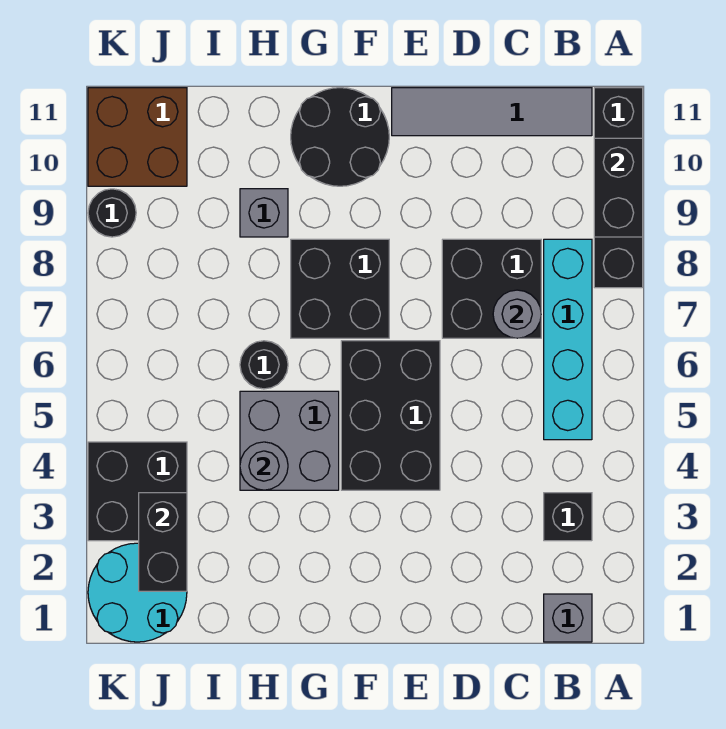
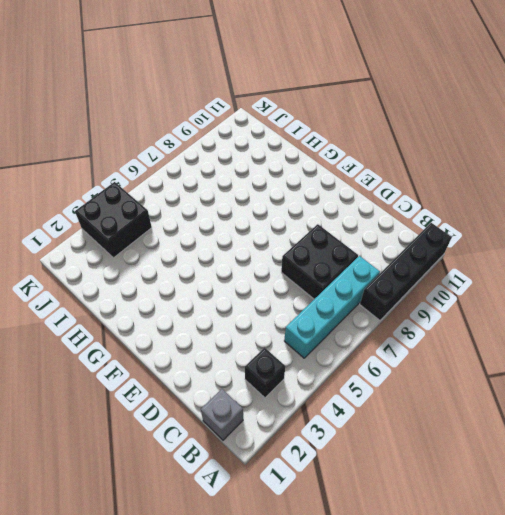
none -> grey 1x4 tile [392,88,592,136]
none -> black 2x3 brick [341,341,440,490]
none -> black 2x2 brick [291,239,389,338]

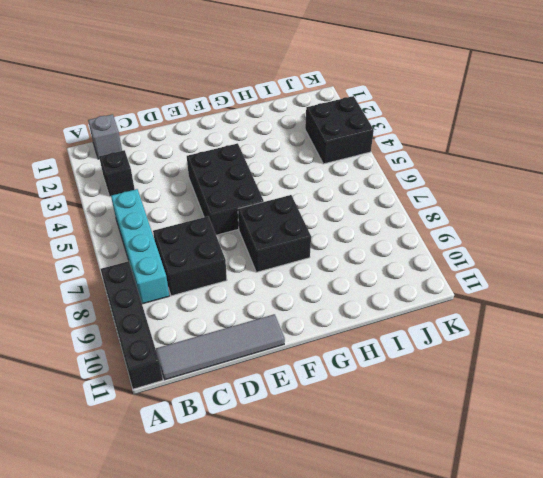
none -> black 2x2 round brick [291,88,389,186]
none -> grey 2x2 brick [240,391,339,490]
none -> black 1x1 round brick [240,341,288,389]

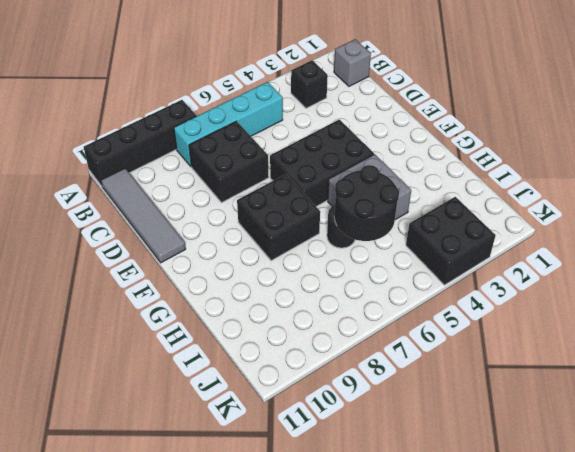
black 2x2 round brick [334,165,399,241] -> black 2x2 round brick moved to [291,88,389,186]
none -> grey 1x1 brick [240,189,288,237]
none -> cyan 2x2 round brick [88,543,187,642]
none -> brown 2x2 brick [88,88,187,186]

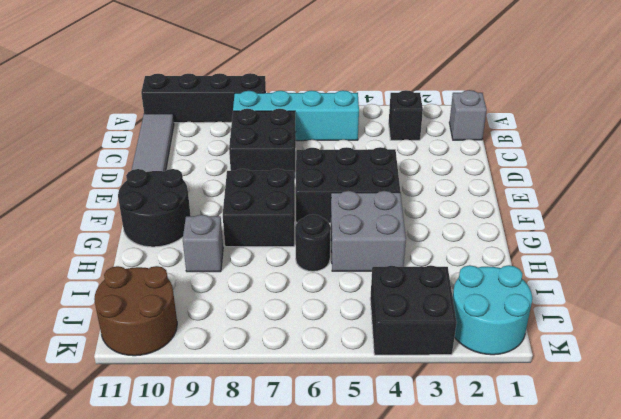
brown 2x2 round brick [94,266,177,356] -> brown 2x2 brick [88,88,187,186]
none -> black 1x1 round brick [88,189,136,237]
none -> black 1x2 brick [594,138,643,237]
none -> grey 1x1 round brick [493,290,541,338]

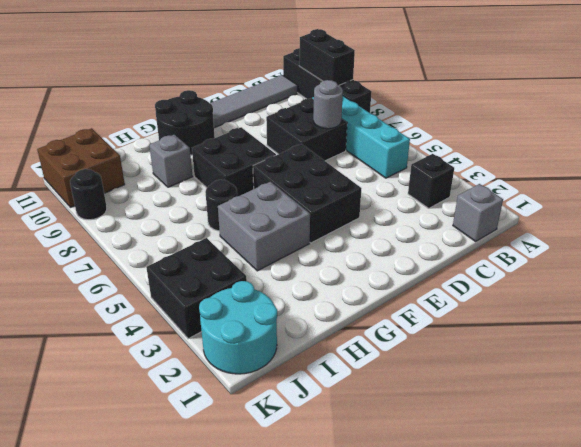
none -> grey 1x1 round brick [240,442,288,490]
none -> black 1x2 brick [139,493,187,591]

